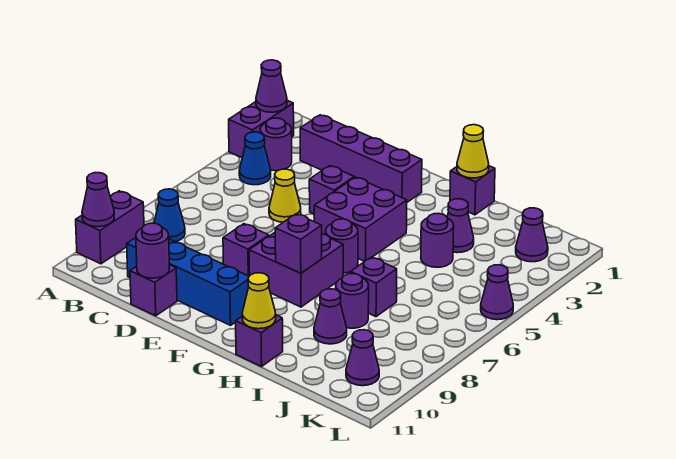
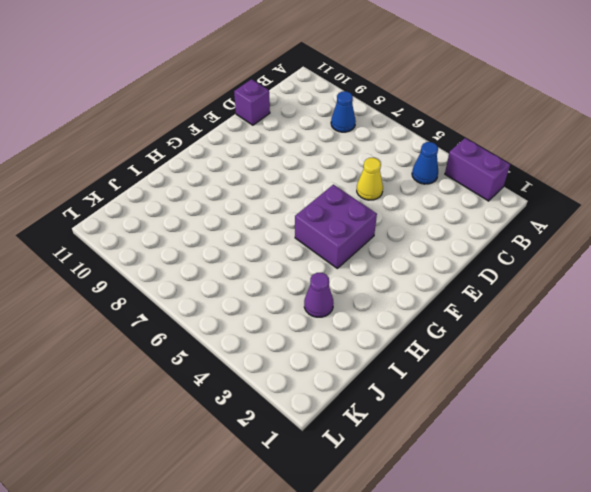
none -> purple 1x2 brick [76,191,144,264]
none -> purple 1x1 round brick [260,118,292,171]
none -> purple 1x4 brick [300,115,422,202]
none -> blue 1x4 brick [127,238,249,325]

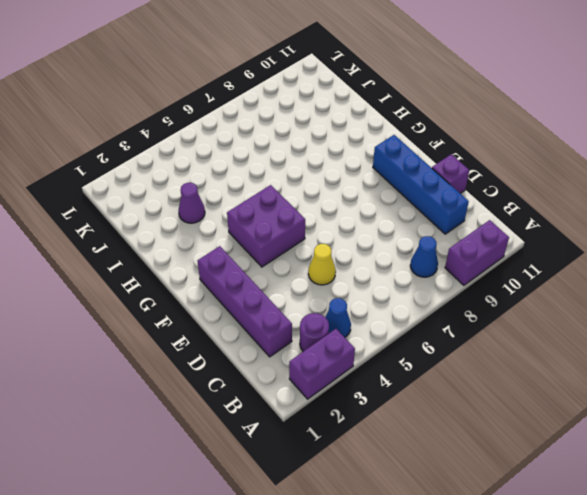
none -> purple 1x1 brick [309,166,354,214]
none -> purple 1x1 brick [223,224,269,276]
none -> purple 2x2 brick [249,233,343,307]
none -> purple 1x1 round brick [326,219,358,273]

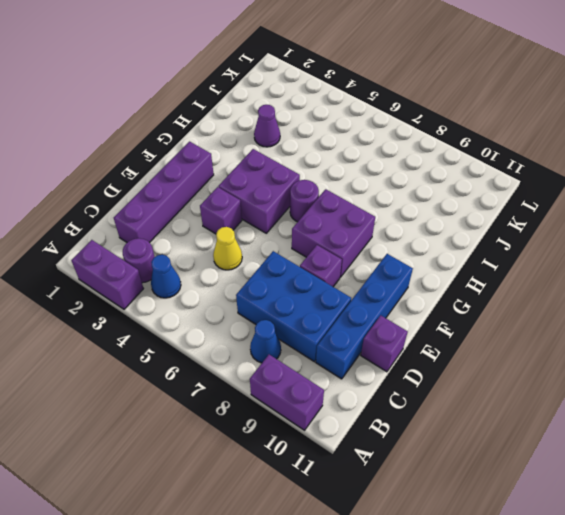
blue 2x3 brick [236,251,351,362] -> none
none -> purple 1x1 brick [450,166,495,215]
none -> purple 1x1 brick [236,315,283,367]
none -> purple 1x1 round brick [421,213,454,267]
none -> purple 1x1 brick [351,257,397,317]

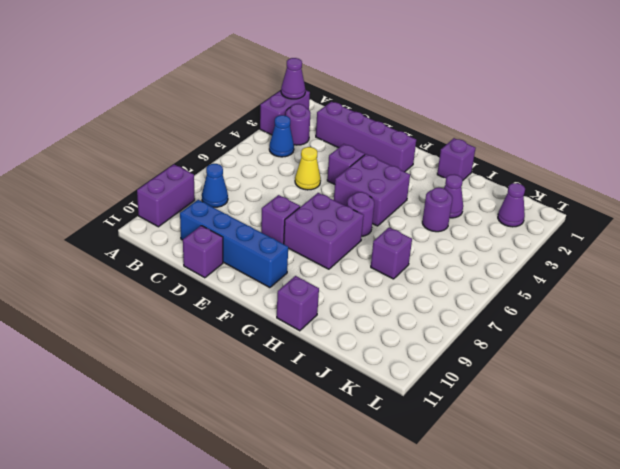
none -> purple 1x1 round brick [336,274,369,328]
none -> purple 1x1 cone [314,289,347,344]
none -> purple 1x1 cone [346,330,379,386]
none -> purple 1x1 cone [481,265,513,320]

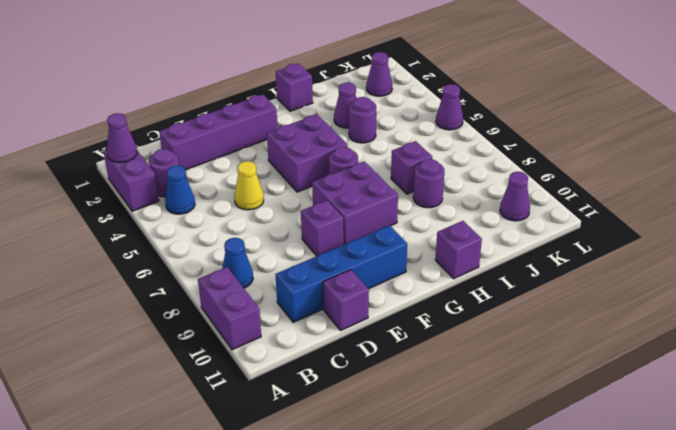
none -> purple 1x1 brick [309,166,354,214]
none -> purple 1x1 cone [314,289,347,344]
none -> purple 1x1 cone [82,173,114,227]
none -> purple 1x1 round brick [136,223,169,278]

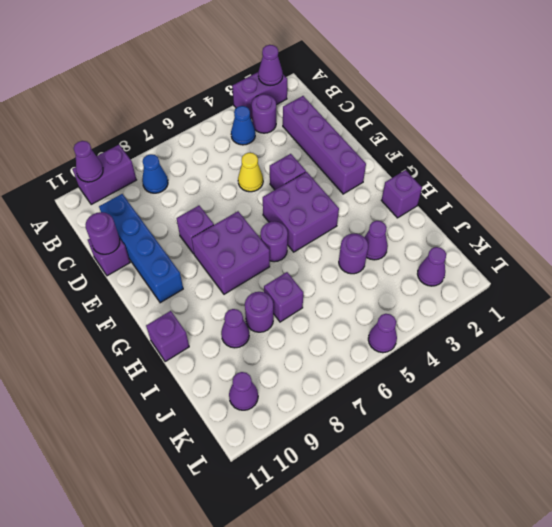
none -> purple 1x1 brick [275,214,322,273]
none -> yellow 1x1 cone [457,125,489,178]
none -> yellow 1x1 cone [242,273,276,329]

